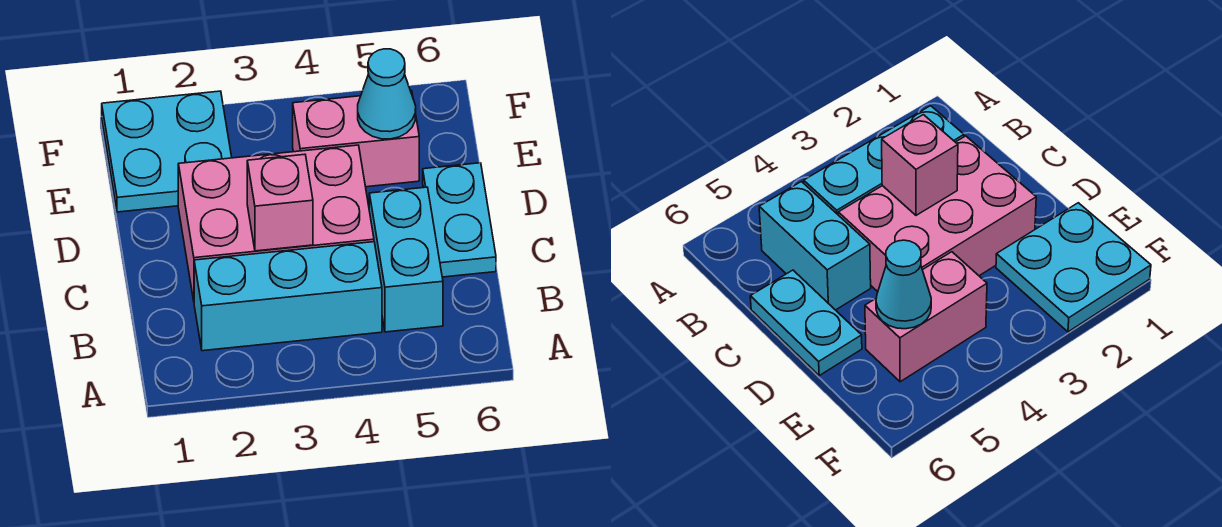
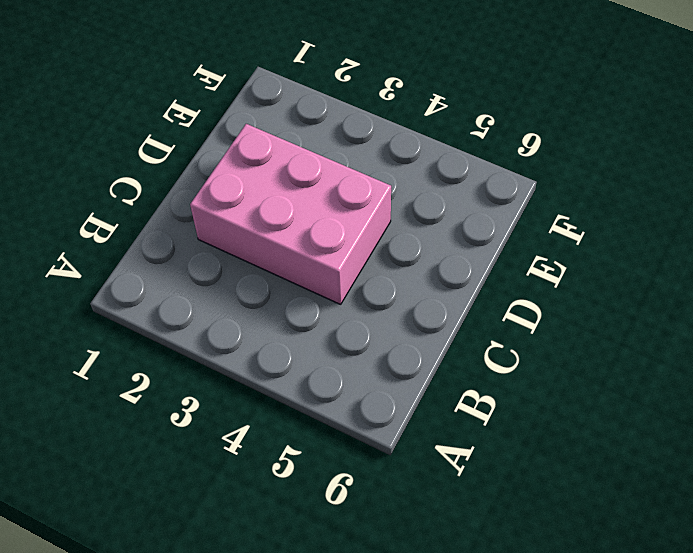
none -> cyan 1x3 brick [194,242,382,351]
none -> cyan 1x2 brick [369,187,443,332]

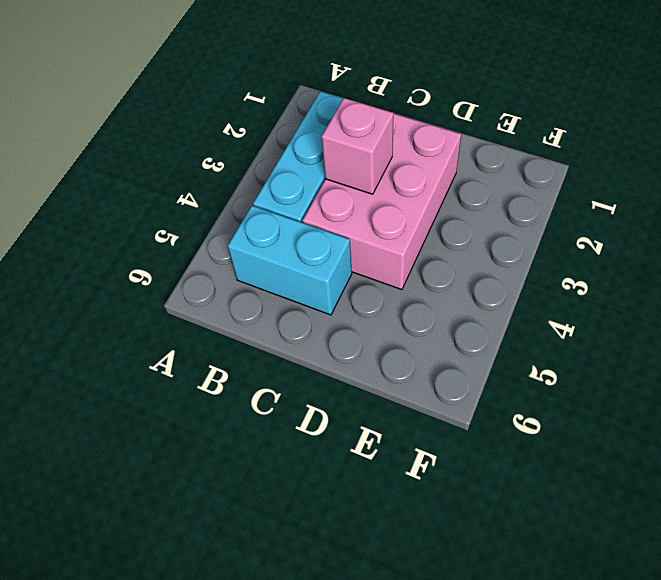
none -> cyan 1x2 plate [423,163,496,277]
none -> cyan 2x2 plate [102,91,232,212]

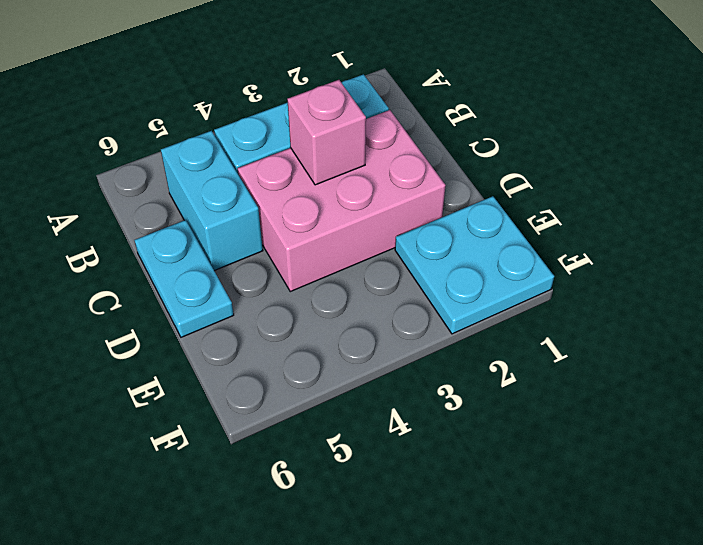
none -> pink 1x2 brick [293,91,419,187]
none -> cyan 1x1 cone [358,49,416,139]

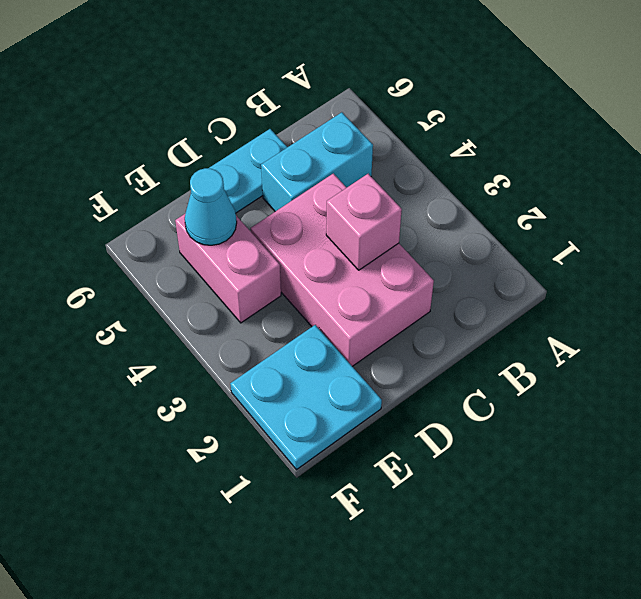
none -> cyan 1x3 brick [194,242,382,351]

